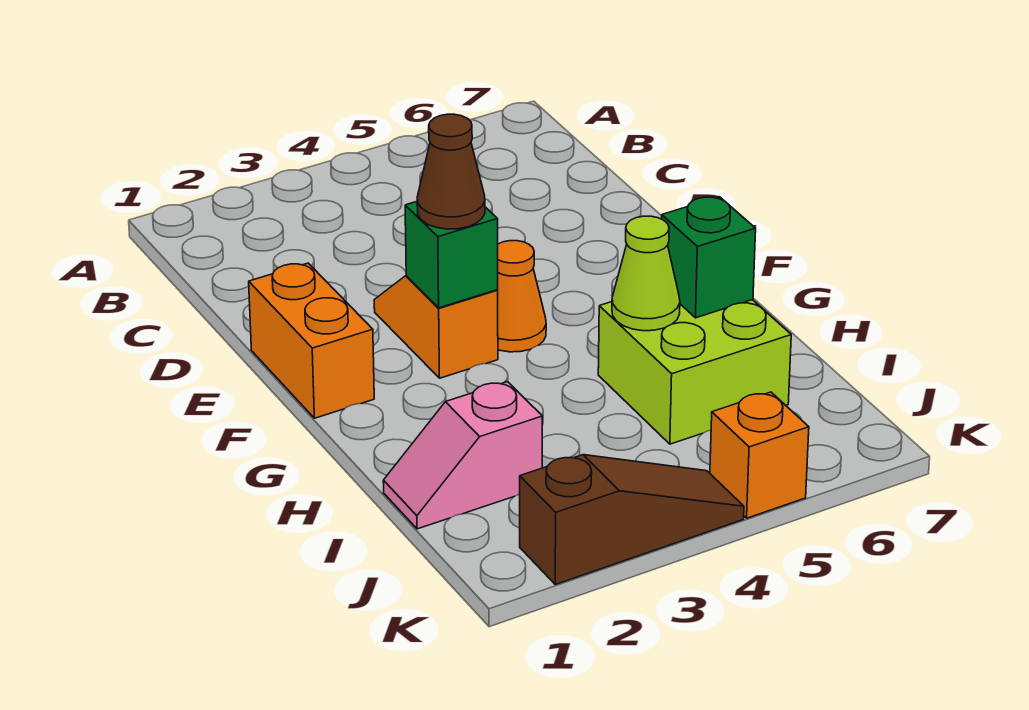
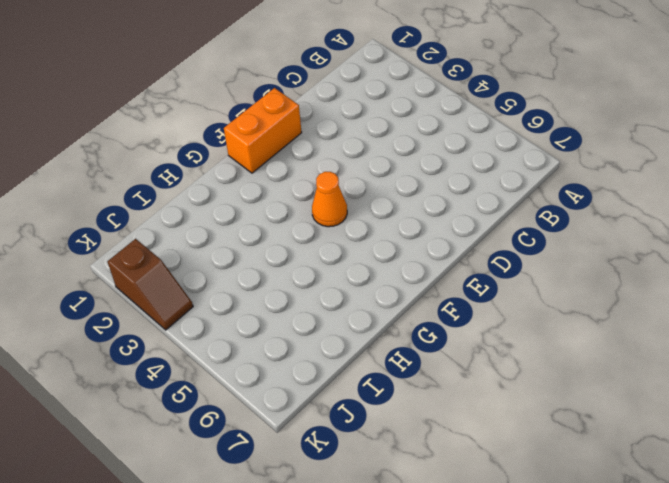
brown 1x2 slope [107,239,193,330] -> brown 1x3 slope [520,455,744,584]
none -> orange 1x2 slope [374,276,498,378]
none -> lime 2x2 brick [598,300,791,444]

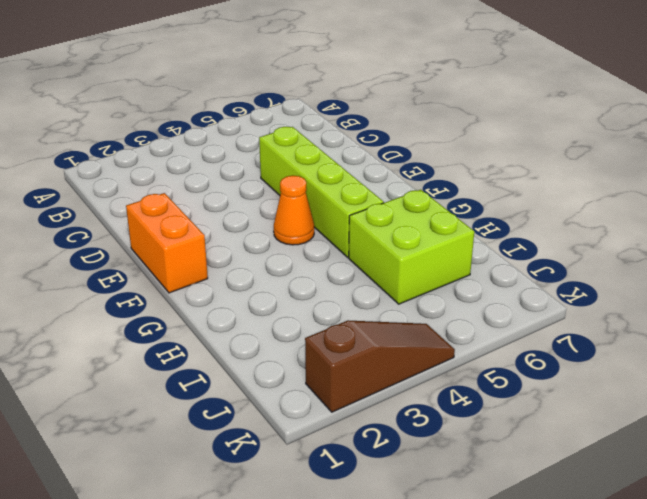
lime 1x4 brick [259,127,384,257] -> none
none -> orange 1x2 slope [374,276,498,378]
none -> pink 1x2 slope [383,382,542,529]

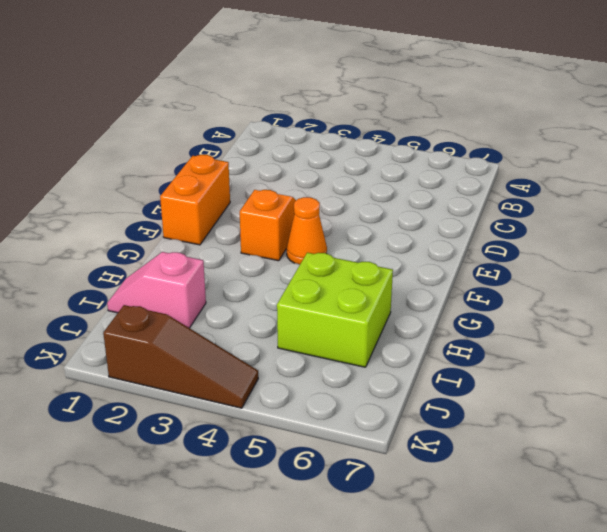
none -> orange 1x1 brick [710,392,809,518]
none -> green 1x1 brick [405,202,498,308]

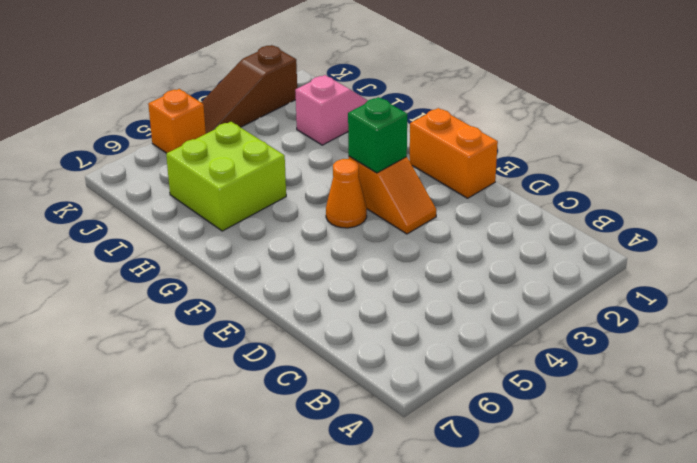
none -> lime 1x1 cone [612,216,680,331]
none -> green 1x1 brick [662,197,756,318]

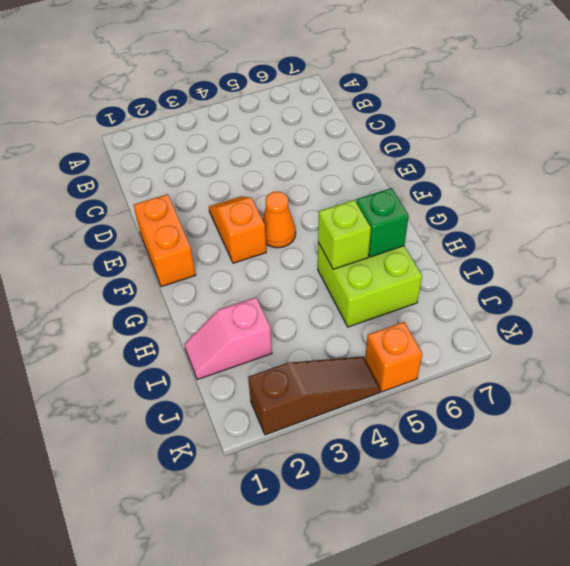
lime 1x1 brick [318,200,371,269] -> lime 1x1 cone [612,216,680,331]
none -> green 1x1 brick [405,202,498,308]
none -> brown 1x1 cone [417,114,485,229]

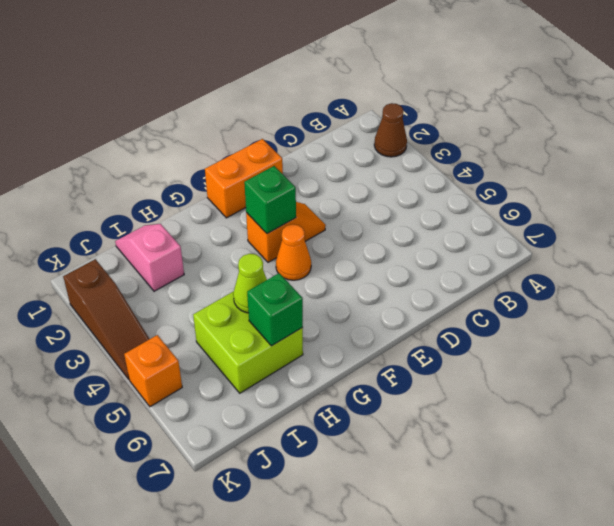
brown 1x1 cone [374,103,407,157] -> brown 1x1 cone moved to [417,114,485,229]

